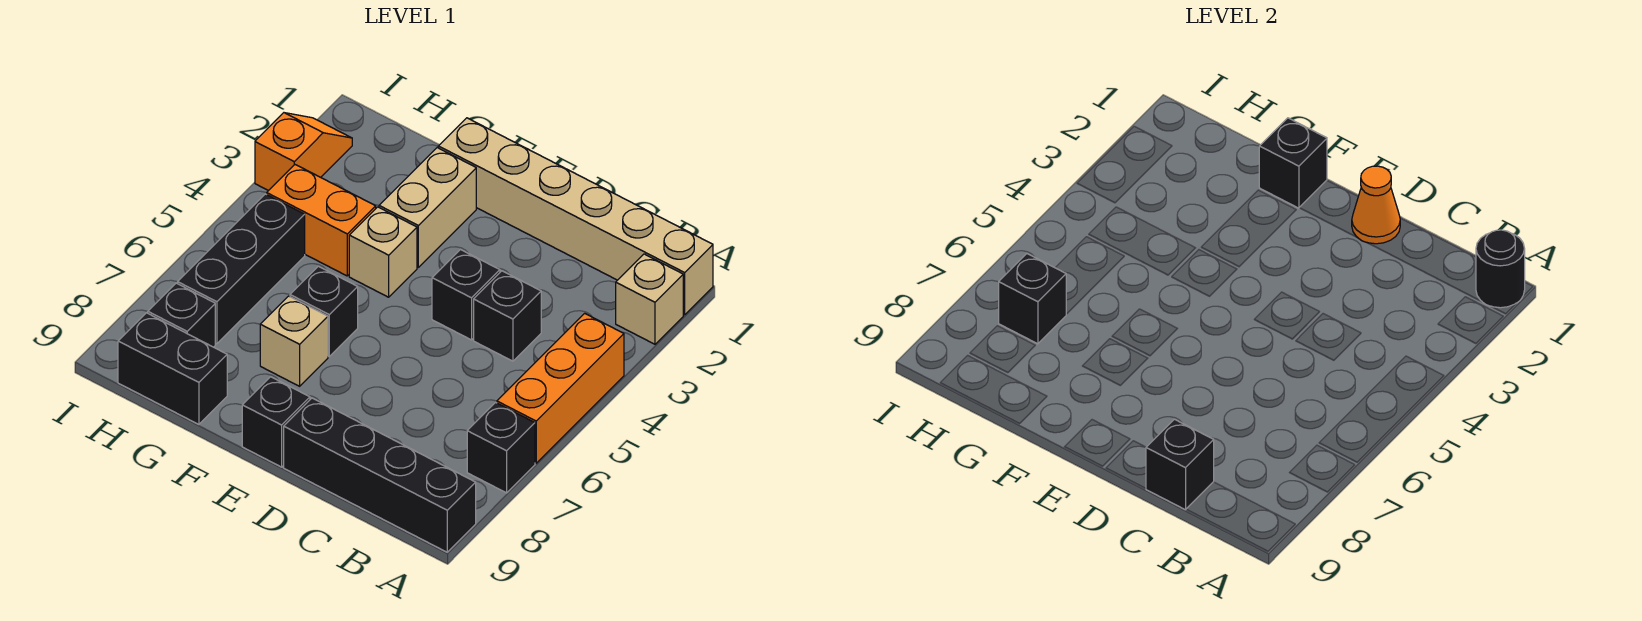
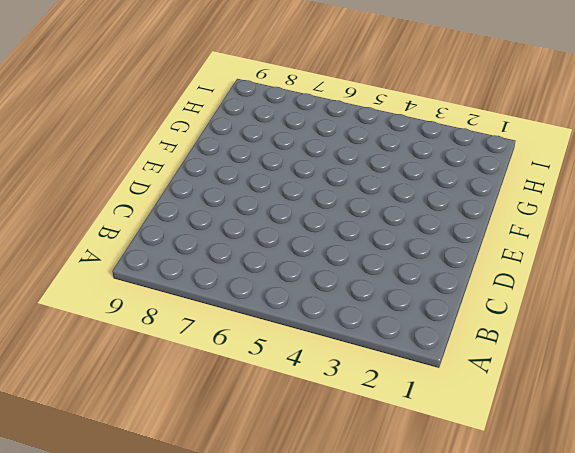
none -> tan 1x6 brick [438,118,713,315]
none -> tan 1x1 brick [616,254,683,344]
none -> orange 1x3 brick [497,313,624,463]

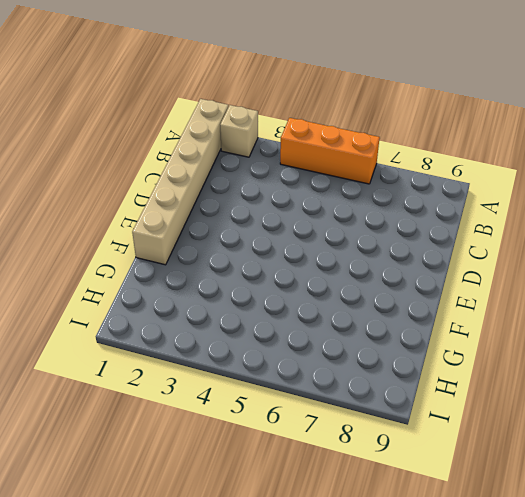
none -> black 1x1 brick [467,403,535,493]
none -> black 1x4 brick [284,398,476,552]
none -> black 1x1 brick [474,271,541,361]

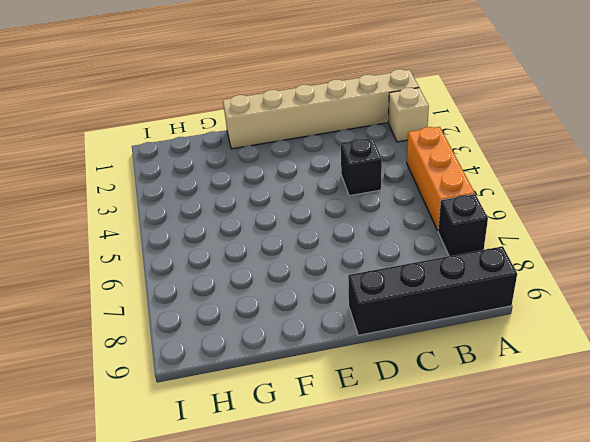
none -> black 1x1 brick [432,250,500,340]
none -> black 1x1 brick [242,377,310,467]
none -> tan 1x2 brick [379,148,476,267]

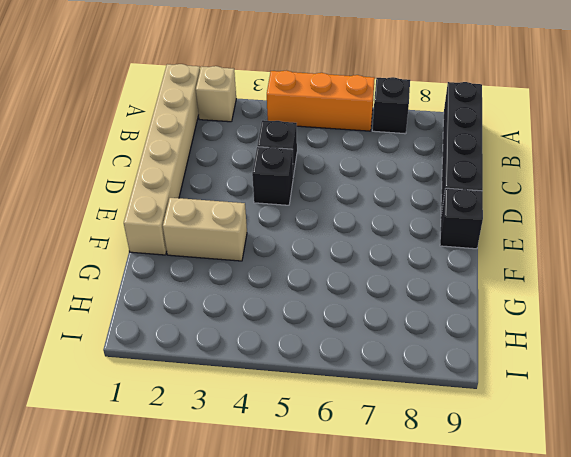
none -> tan 1x1 brick [349,207,417,297]
none -> black 1x1 brick [290,266,358,356]
none -> tan 1x1 brick [260,296,328,386]

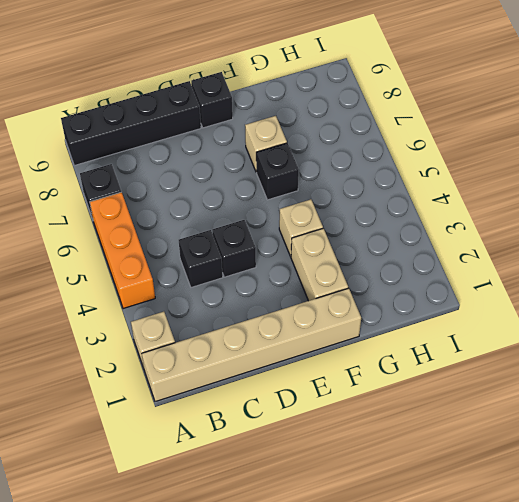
none -> orange 1x2 brick [267,165,376,276]
none -> black 1x2 brick [118,313,227,424]
none -> black 1x3 brick [178,194,305,344]

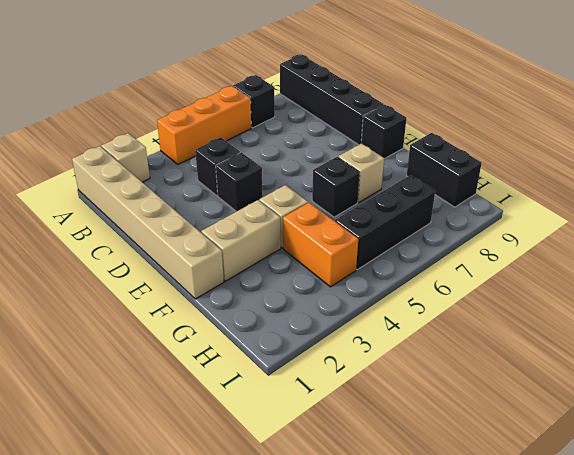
none -> black 1x1 brick [148,283,215,347]
none -> orange 1x2 slope [255,113,352,191]
none -> black 1x1 round brick [1476,230,1525,308]

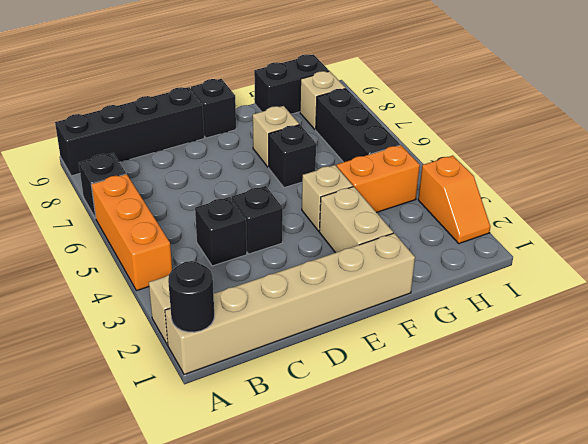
tan 1x1 brick [300,71,345,130] -> black 1x1 brick [148,283,215,347]
none -> black 1x1 brick [1146,419,1214,510]
none -> orange 1x1 cone [1352,166,1400,244]
none -> black 1x1 brick [1259,118,1327,208]

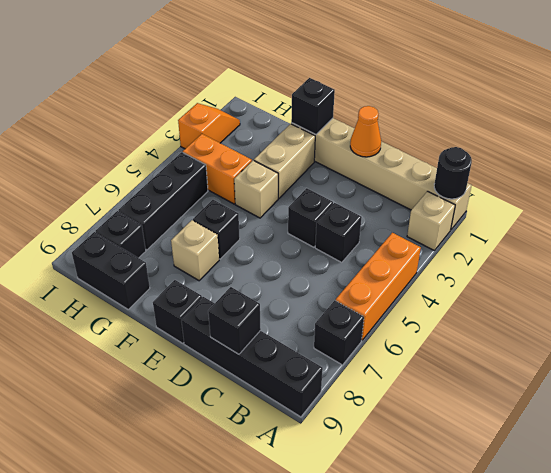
none -> black 1x1 brick [999,254,1066,344]

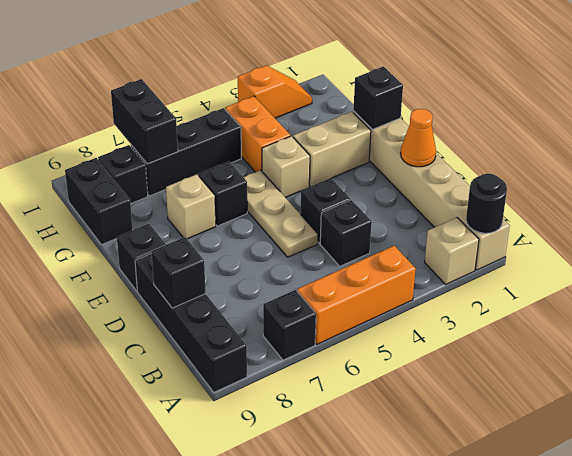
tan 1x3 plate [243,170,318,257] -> none
black 1x2 brick [111,79,178,164] -> black 1x1 brick [999,254,1066,344]

